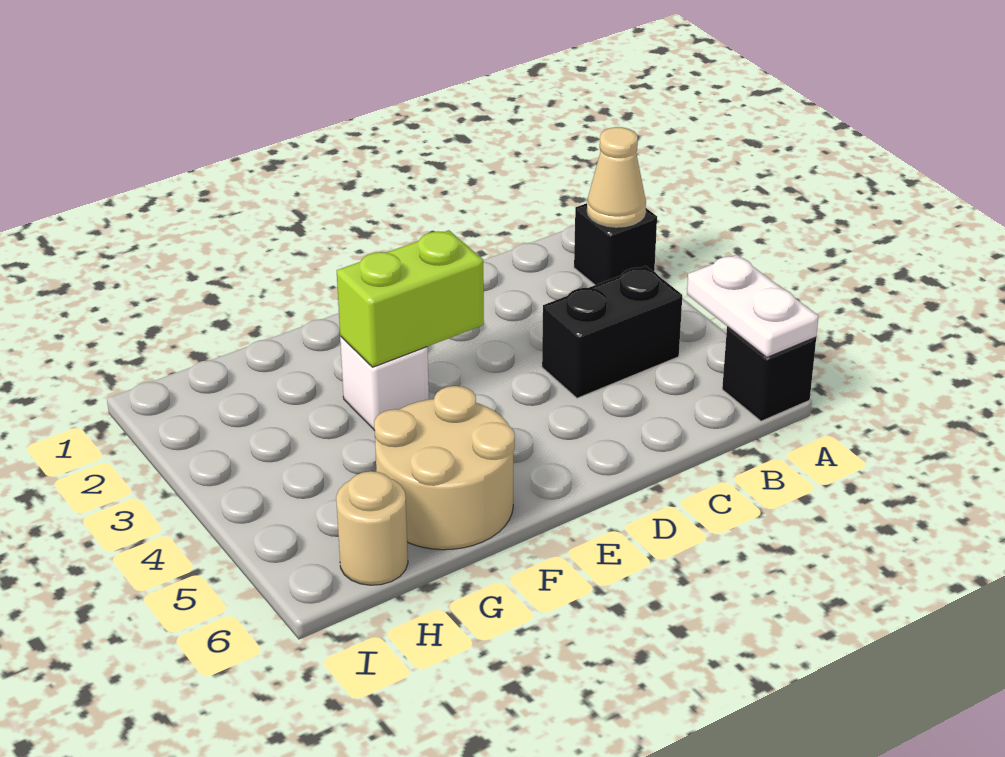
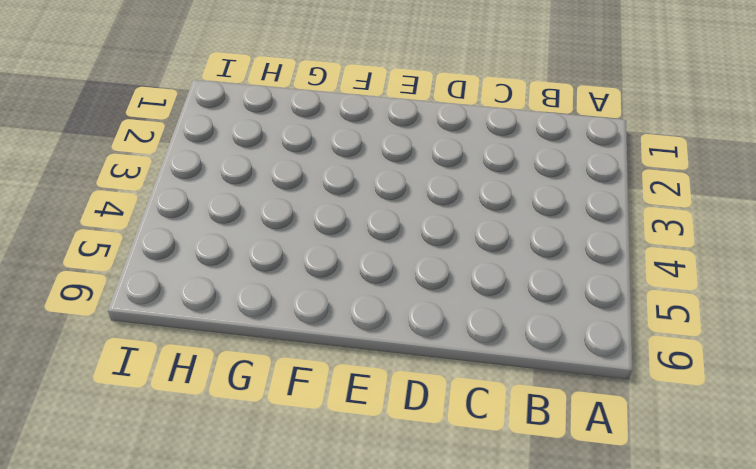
none -> black 1x1 brick [574,203,657,285]
none -> black 1x1 brick [722,327,816,421]

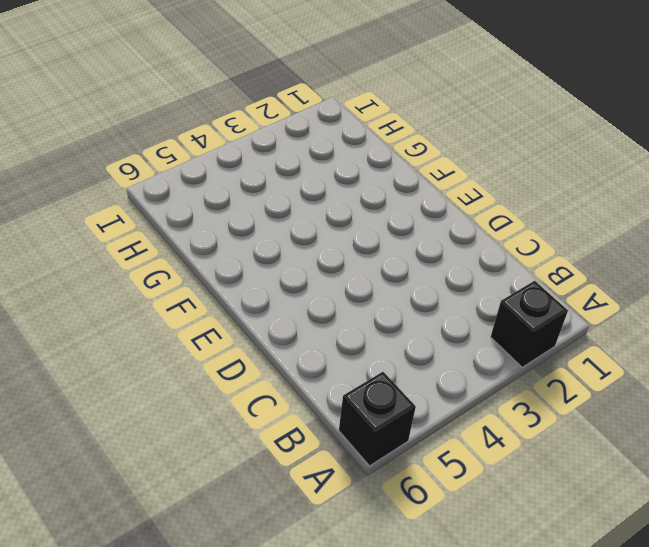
none -> black 1x2 brick [542,266,682,398]
none -> white 1x1 brick [340,337,429,431]

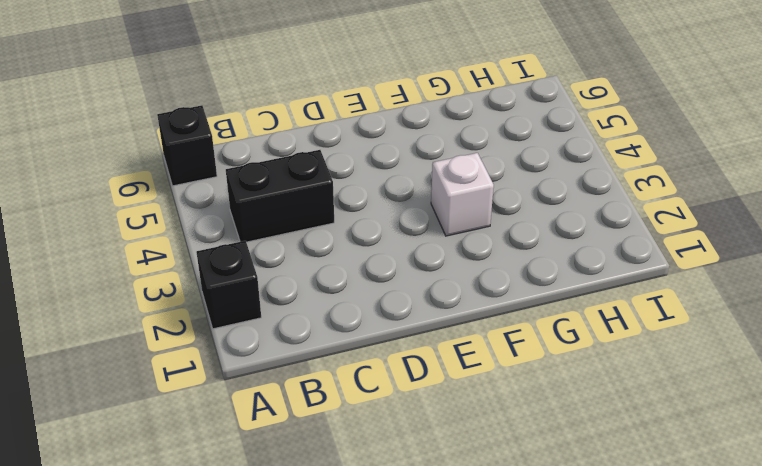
none -> tan 2x2 round brick [374,386,515,550]
none -> tan 1x1 round brick [336,471,408,585]

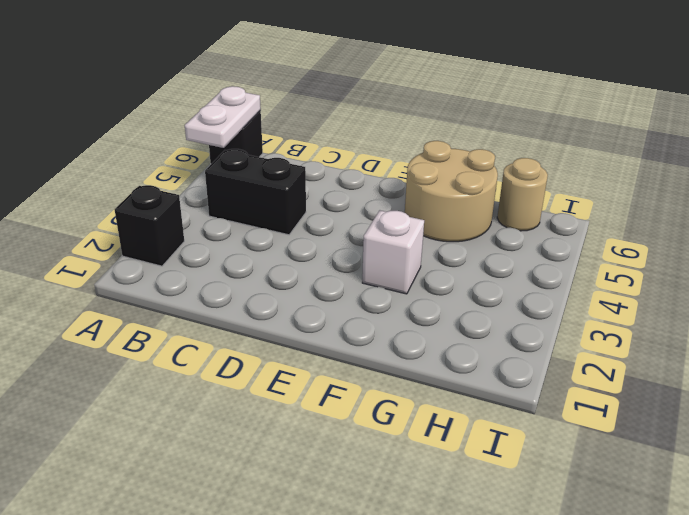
none -> tan 1x1 cone [587,127,646,227]
none -> lime 1x2 brick [337,230,484,367]

